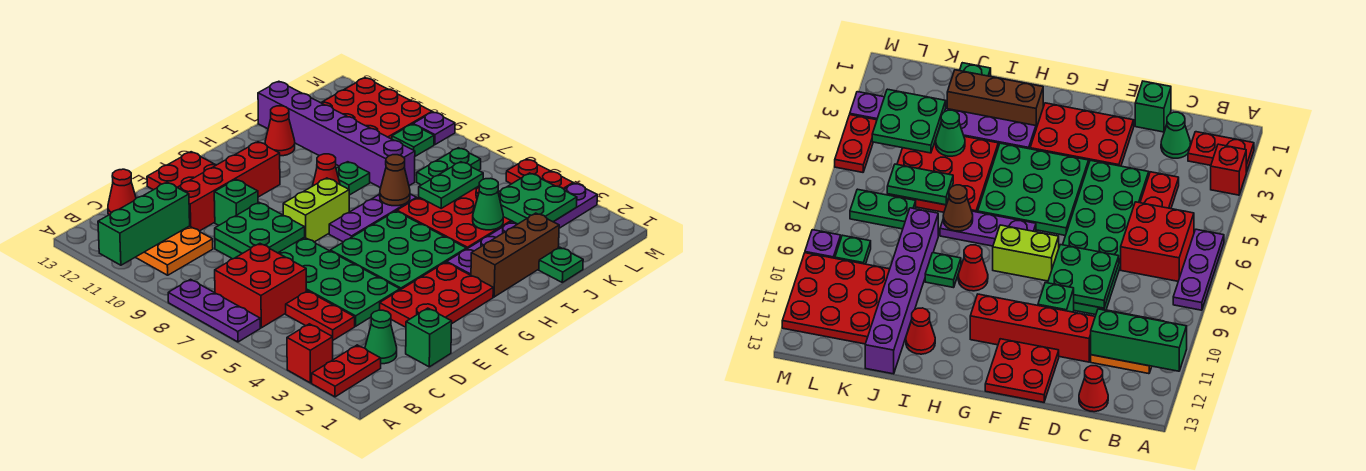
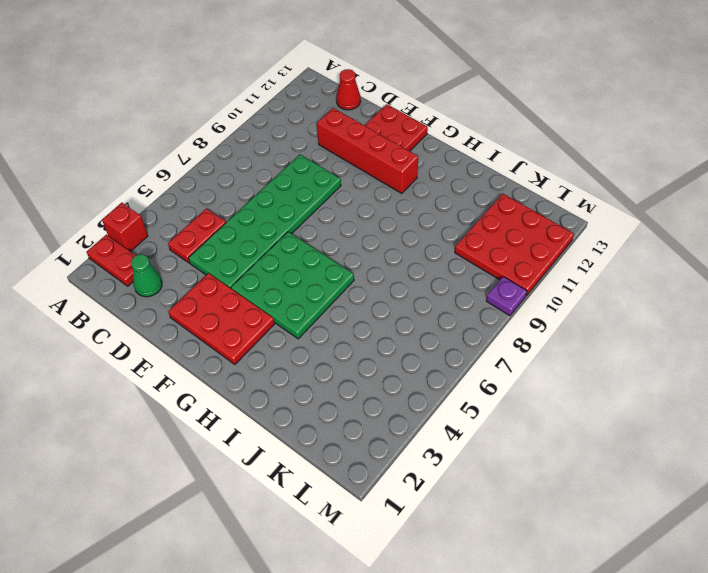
none -> purple 1x3 plate [168,279,260,342]
none -> red 2x2 brick [215,244,306,328]
none -> orange 2x2 plate [136,226,213,275]
none -> green 1x1 brick [406,308,452,367]

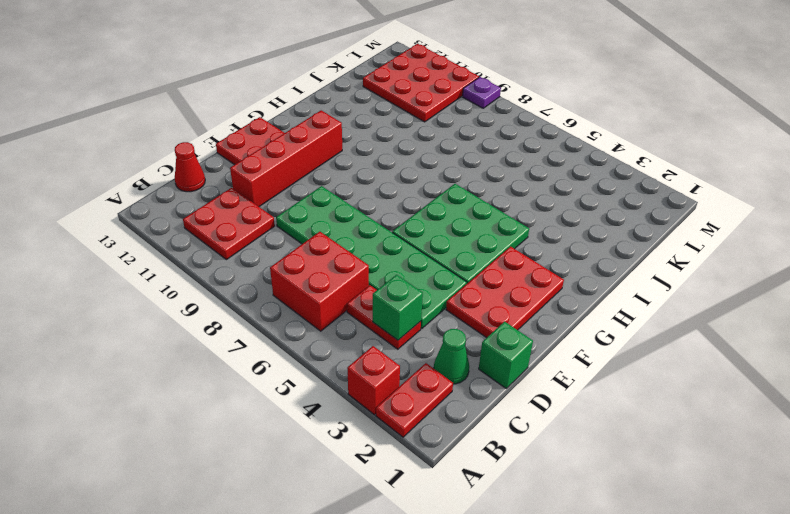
red 2x2 plate [183,188,275,260] -> orange 2x2 plate [136,226,213,275]
green 1x1 brick [373,275,423,340] -> green 1x1 brick moved to [214,180,258,225]
none -> purple 1x3 plate [168,279,260,342]
none -> lime 1x2 brick [283,178,349,242]
none -> purple 1x3 plate [329,194,416,242]
none -> brown 1x3 brick [471,213,559,297]

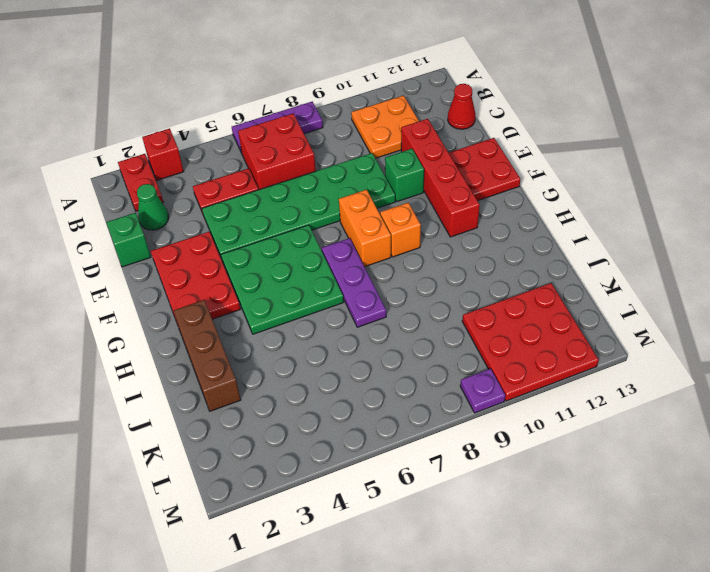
orange 1x2 brick [339,190,391,267] -> lime 1x2 brick [283,178,349,242]
orange 1x1 brick [380,203,421,257] -> none
none -> purple 1x6 plate [447,183,597,275]
none -> red 1x1 cone [313,154,340,186]
none -> red 3x3 plate [397,186,512,249]
none -> green 1x1 plate [336,162,370,195]

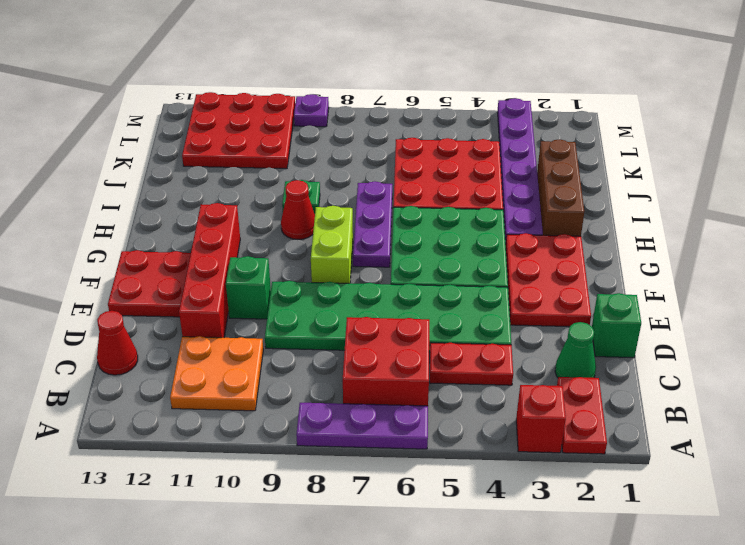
none -> red 1x1 cone [265,106,295,156]
none -> green 1x1 plate [539,247,583,282]
none -> purple 1x6 brick [258,81,415,188]
none -> green 1x2 plate [417,148,481,185]

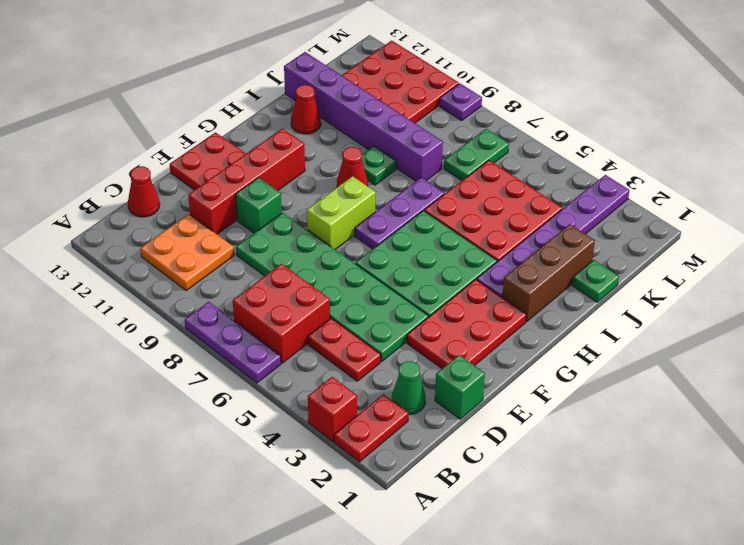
none -> green 1x1 plate [392,124,434,156]
none -> red 1x2 plate [506,159,573,189]
none -> green 1x3 brick [98,182,190,265]
none -> green 2x2 plate [215,203,305,254]

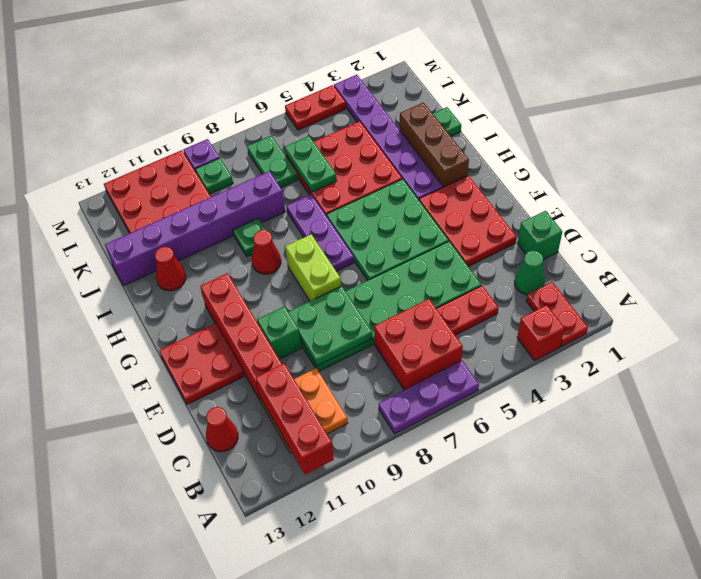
red 1x3 brick [256,364,334,475] -> green 1x3 brick [98,182,190,265]
none -> brown 1x1 cone [380,155,410,206]
none -> green 1x1 cone [473,178,503,230]
none -> green 2x2 plate [498,173,577,224]

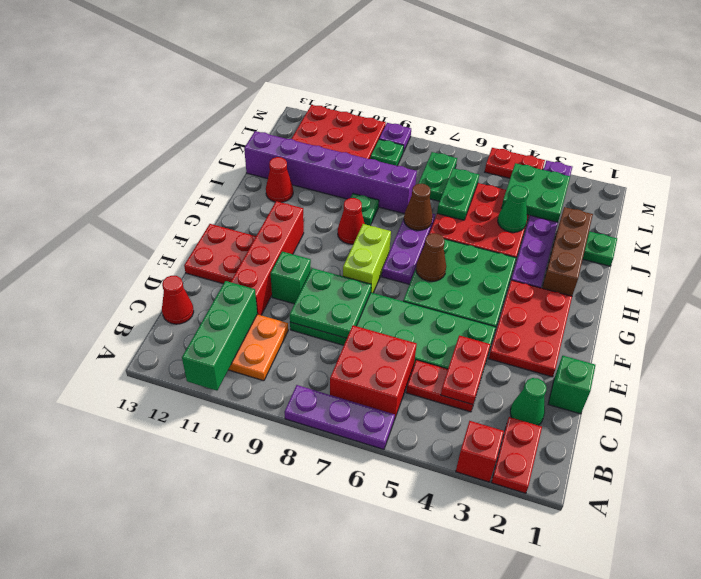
red 1x2 plate [441,335,490,405] -> none
brown 1x1 cone [416,233,446,281] -> none

